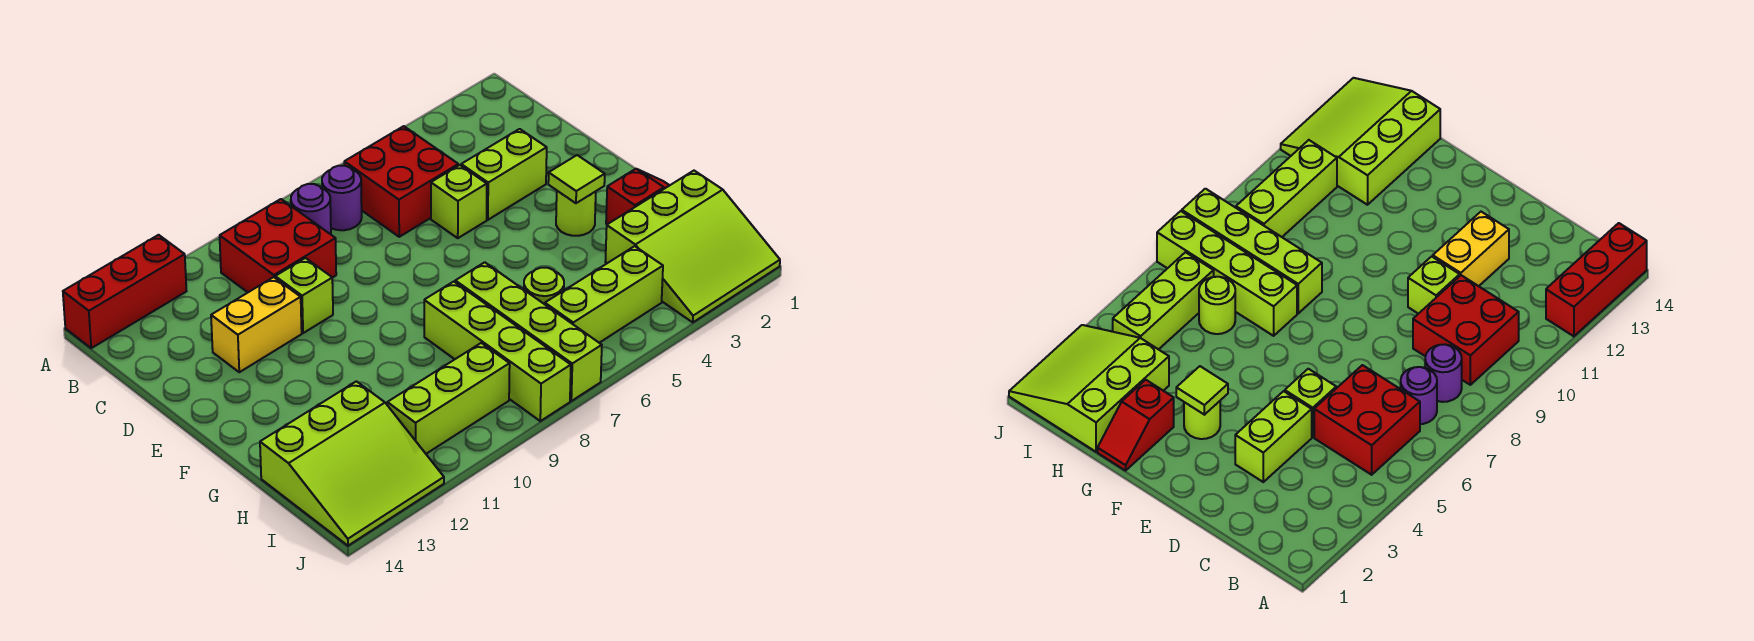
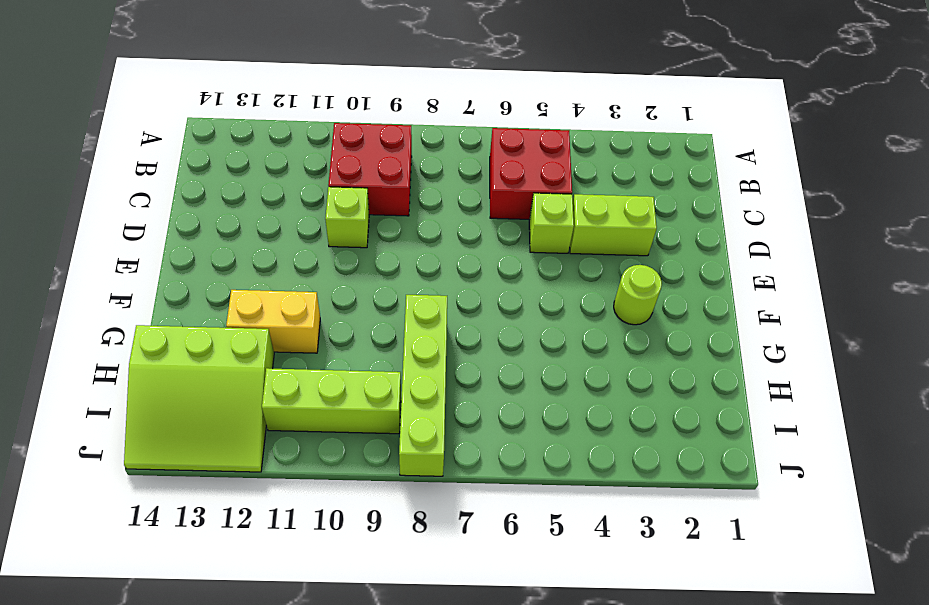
yellow 1x2 brick [226,290,320,353] -> yellow 1x2 brick moved to [211,277,302,372]
none -> red 1x3 brick [63,235,186,348]
none -> purple 1x1 round brick [322,166,362,230]
none -> purple 1x1 round brick [291,184,331,234]

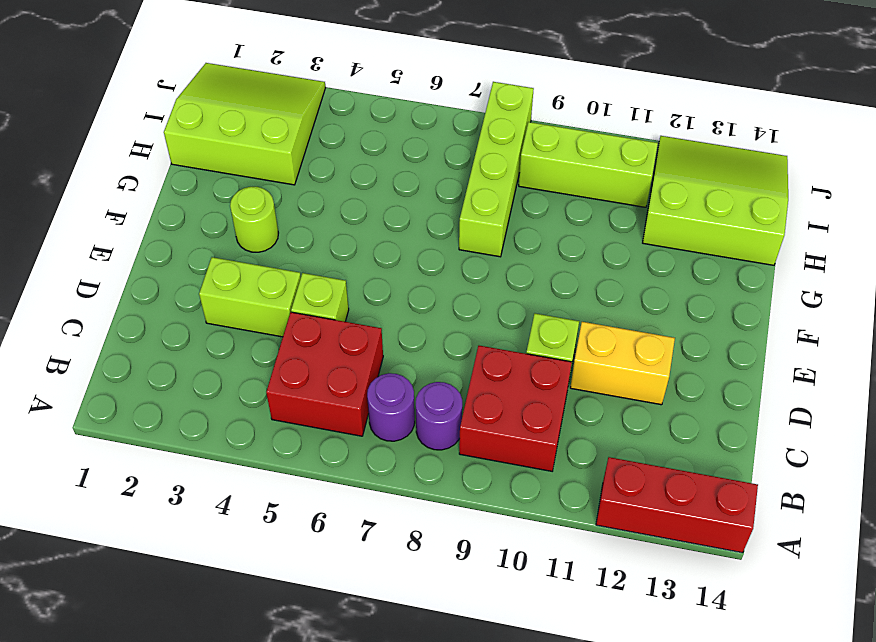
none -> red 1x2 slope [606,169,670,224]
none -> lime 1x4 brick [455,262,602,401]
none -> lime 1x1 round brick [524,268,564,304]

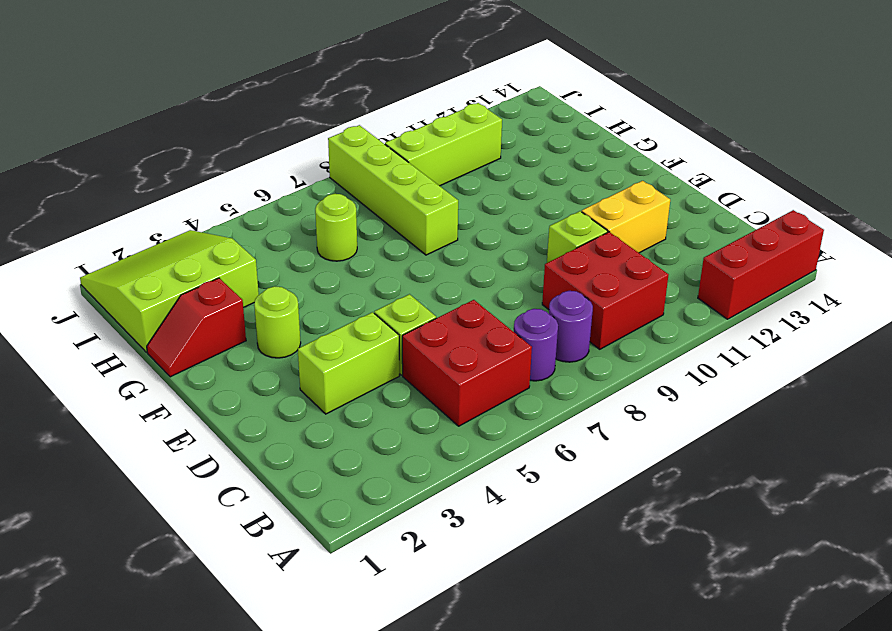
none -> lime 1x4 brick [455,262,602,401]
none -> lime 3x3 slope [260,381,444,546]
none -> lime 1x3 brick [545,246,663,343]

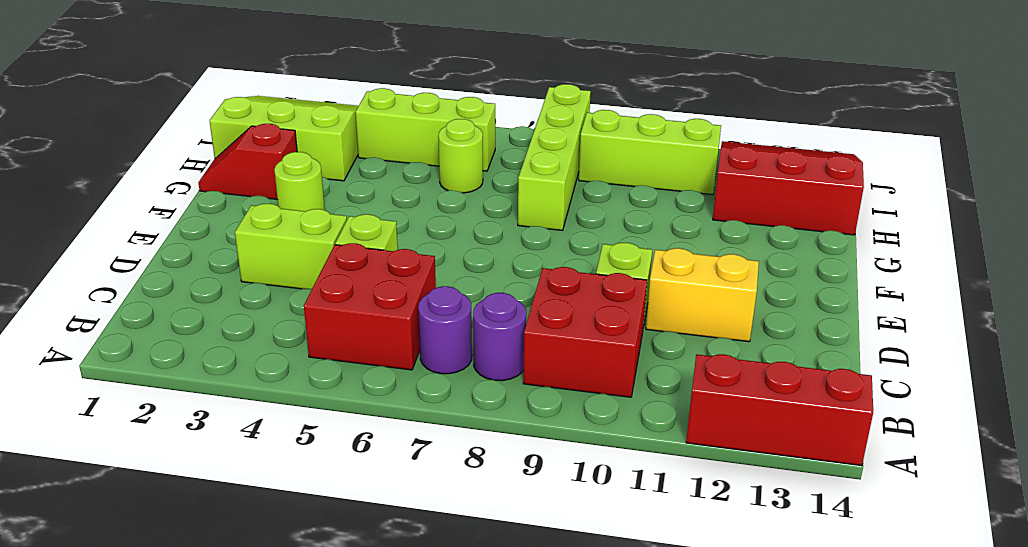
red 3x3 slope [713,141,864,235] -> lime 3x3 slope [260,381,444,546]
none -> lime 1x4 brick [455,262,602,401]
none -> lime 1x1 tile [548,155,605,203]

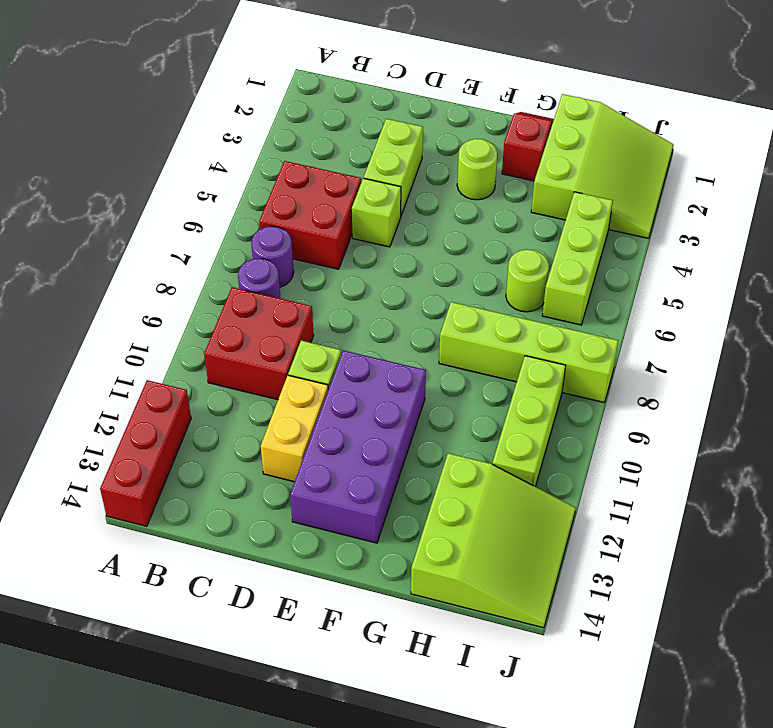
purple 2x4 brick [290,350,426,543] -> none
none -> lime 1x4 brick [455,262,602,401]
none -> lime 1x1 tile [548,155,605,203]

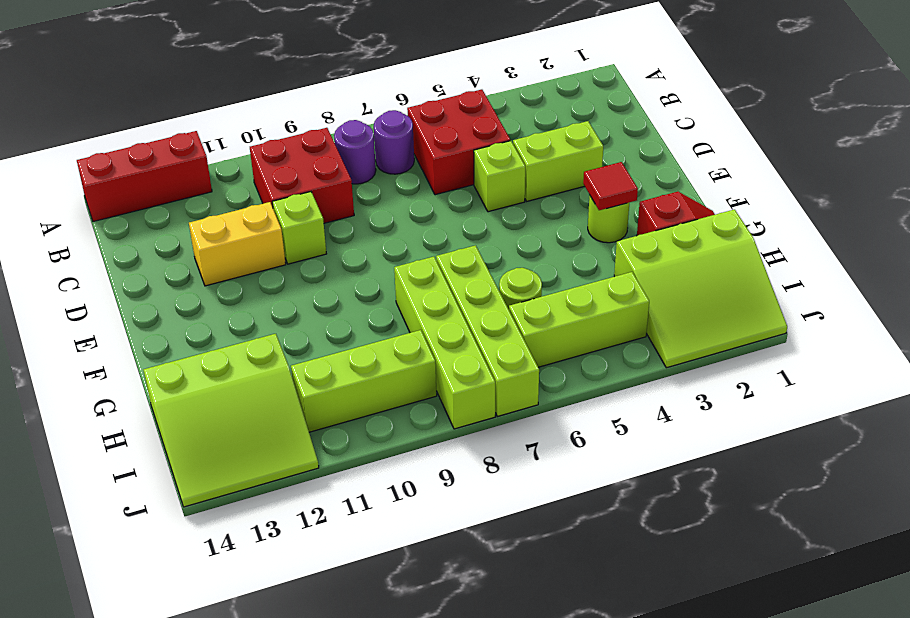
red 1x1 tile [583,162,638,210] -> lime 1x1 tile [548,155,605,203]

